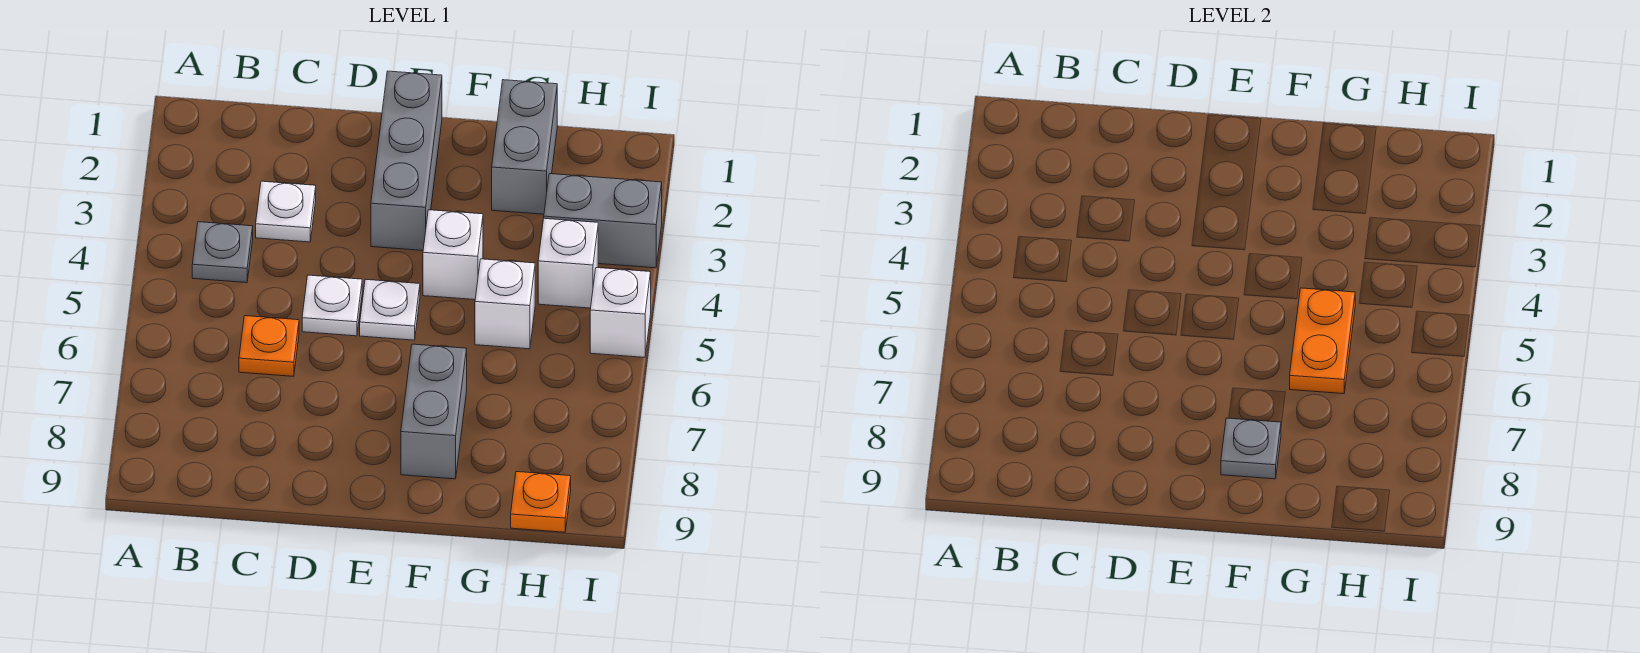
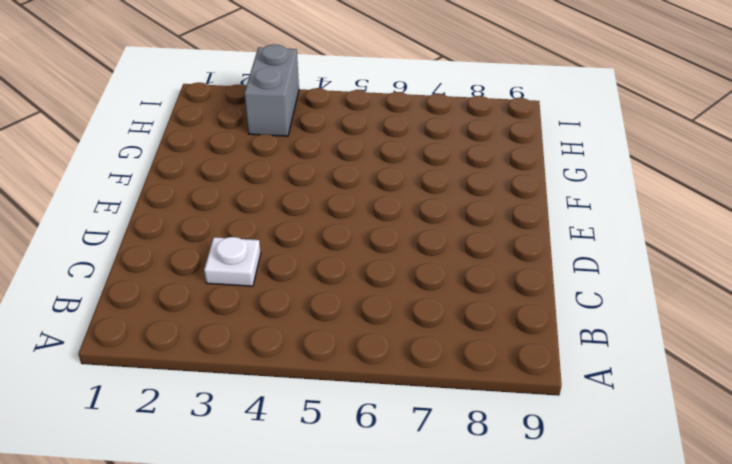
none -> grey 1x1 plate [192,222,253,283]
none -> orange 1x1 plate [239,316,299,376]
none -> white 1x1 plate [302,275,362,336]

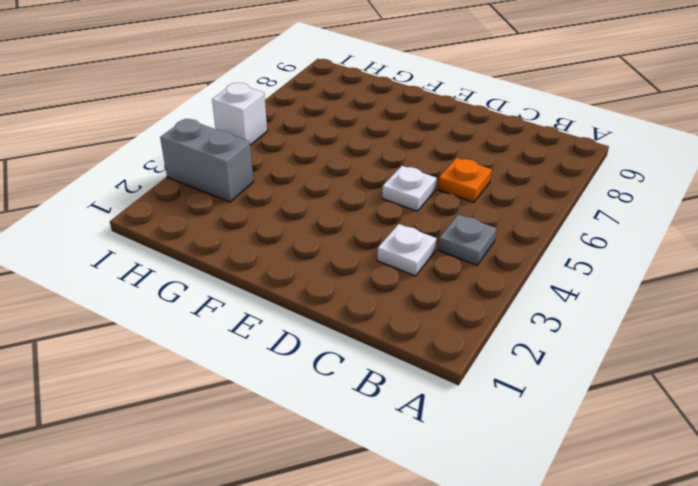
none -> grey 1x3 brick [371,71,442,250]
none -> white 1x1 plate [360,279,420,340]
none -> white 1x1 brick [423,210,483,300]

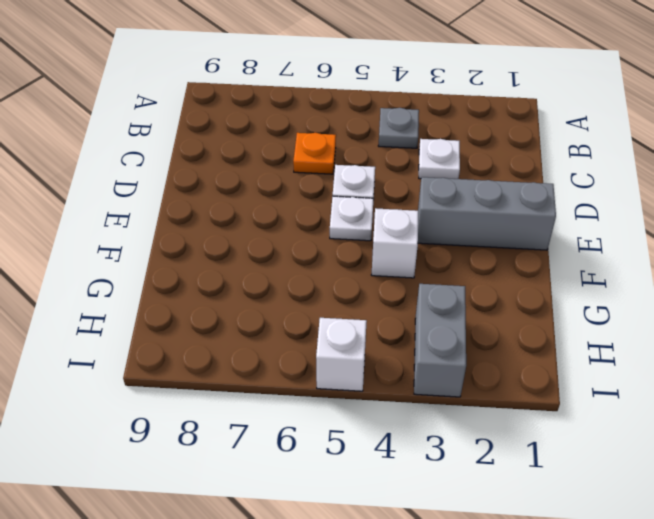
none -> grey 1x2 brick [401,344,467,479]
none -> grey 1x2 brick [492,80,557,214]
none -> white 1x1 brick [475,259,535,349]

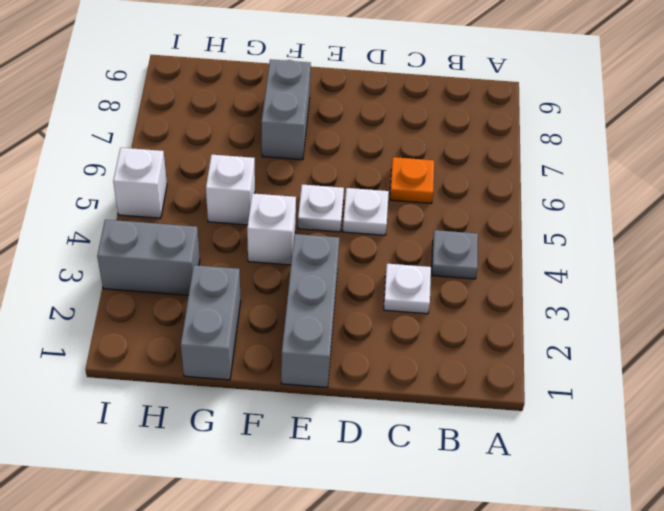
none -> white 1x1 brick [538,218,598,308]
none -> orange 1x1 plate [511,472,571,532]
none -> grey 1x1 plate [1221,418,1281,479]

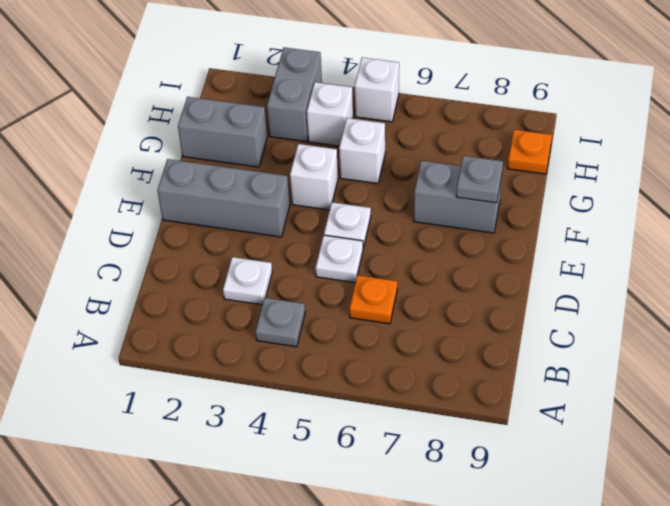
none -> orange 1x2 plate [1290,288,1355,394]

